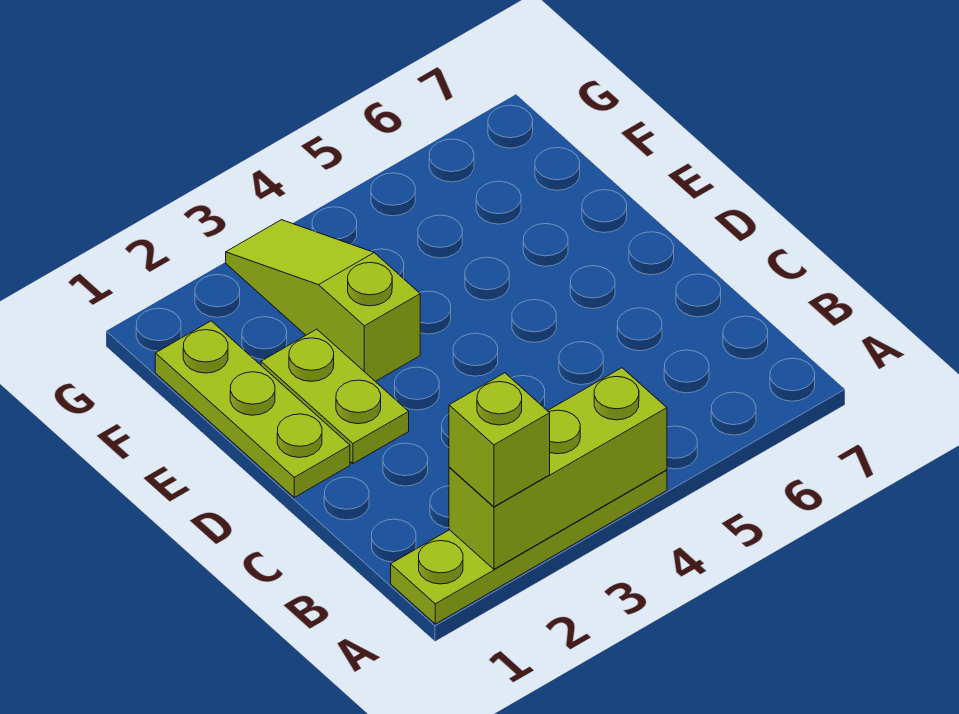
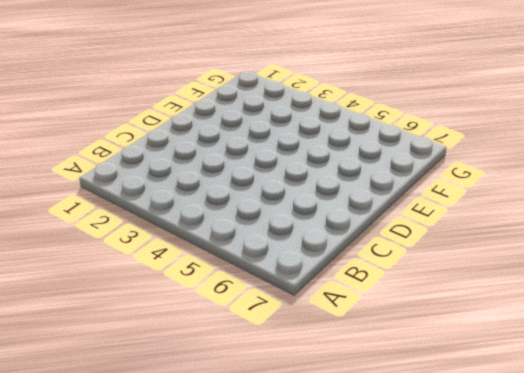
none -> lime 1x4 plate [391,470,667,624]
none -> lime 1x3 plate [155,321,350,497]

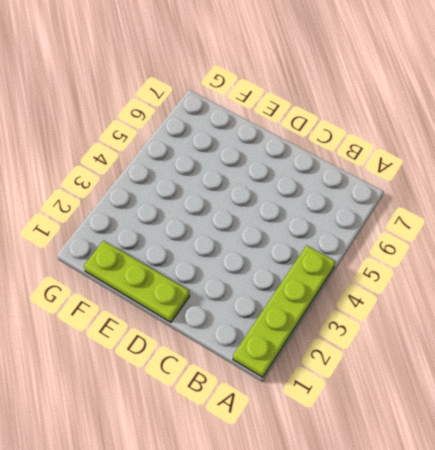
none -> lime 1x2 plate [261,329,409,464]
none -> lime 1x3 slope [226,220,420,381]

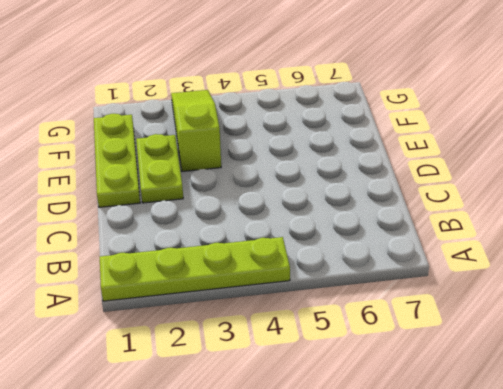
none -> lime 1x3 brick [449,368,667,569]
none -> lime 1x1 brick [449,373,550,507]

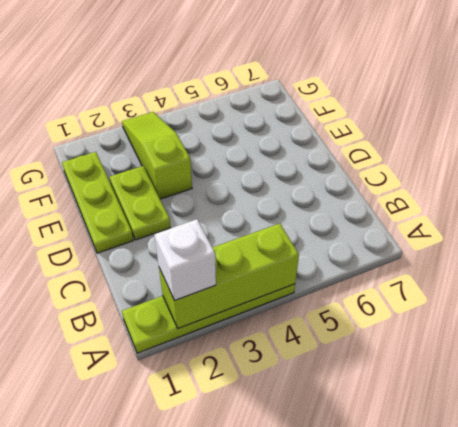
white 1x1 brick [154,219,216,301] -> lime 1x1 brick [449,373,550,507]

